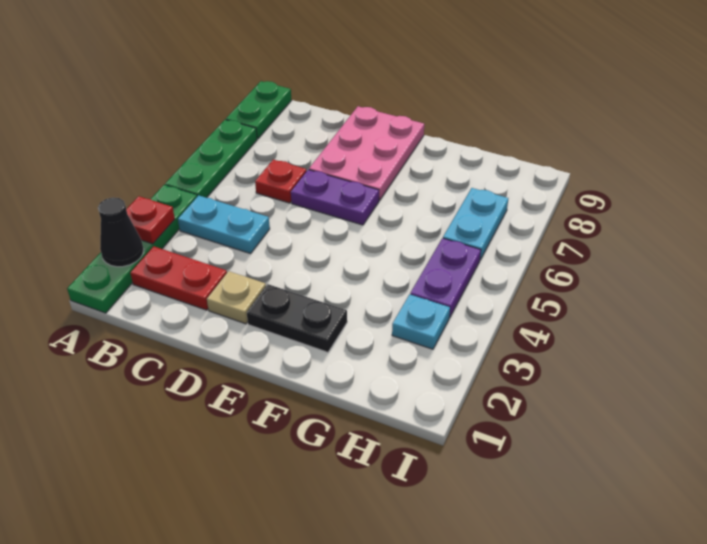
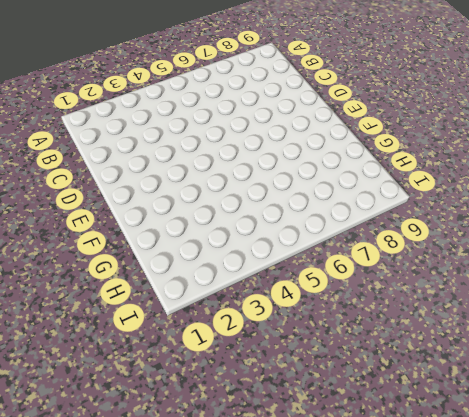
none -> green 1x4 plate [67,185,197,313]
none -> green 1x3 plate [165,120,257,198]
none -> green 1x2 plate [226,81,291,139]

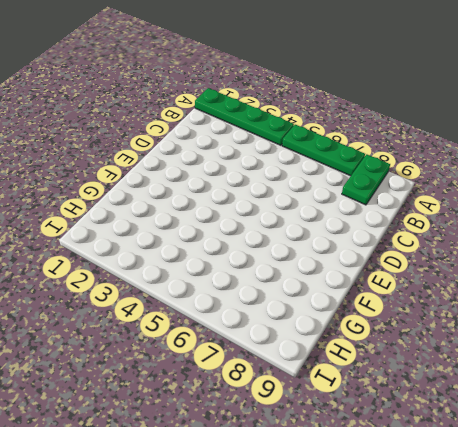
green 1x2 plate [342,154,390,205] -> green 1x2 plate turned to [226,81,291,139]
none -> red 1x2 plate [130,246,227,310]
none -> cyan 1x2 plate [178,195,270,254]
none -> red 1x1 plate [255,159,307,203]

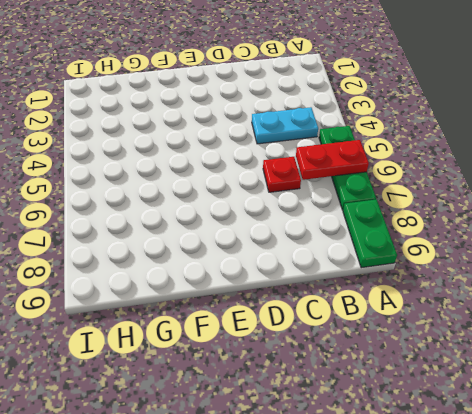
red 1x2 plate [296,140,369,180] -> red 1x2 plate moved to [130,246,227,310]
none -> green 1x4 plate [67,185,197,313]
none -> tan 1x1 plate [207,271,266,324]
none -> purple 1x2 plate [291,170,379,225]

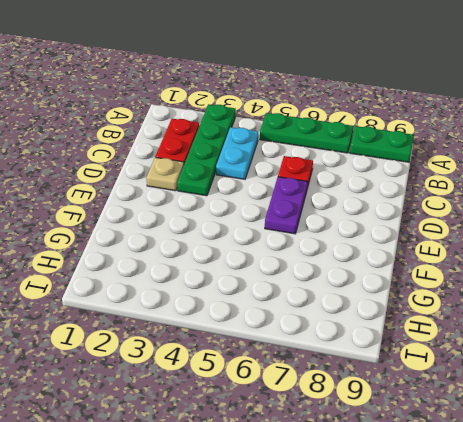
green 1x4 plate [177,104,236,196] -> green 1x4 plate turned to [67,185,197,313]
none -> pink 2x3 plate [309,106,424,201]
none -> black 1x2 plate [247,284,347,352]
none -> cyan 1x1 plate [392,294,450,349]

